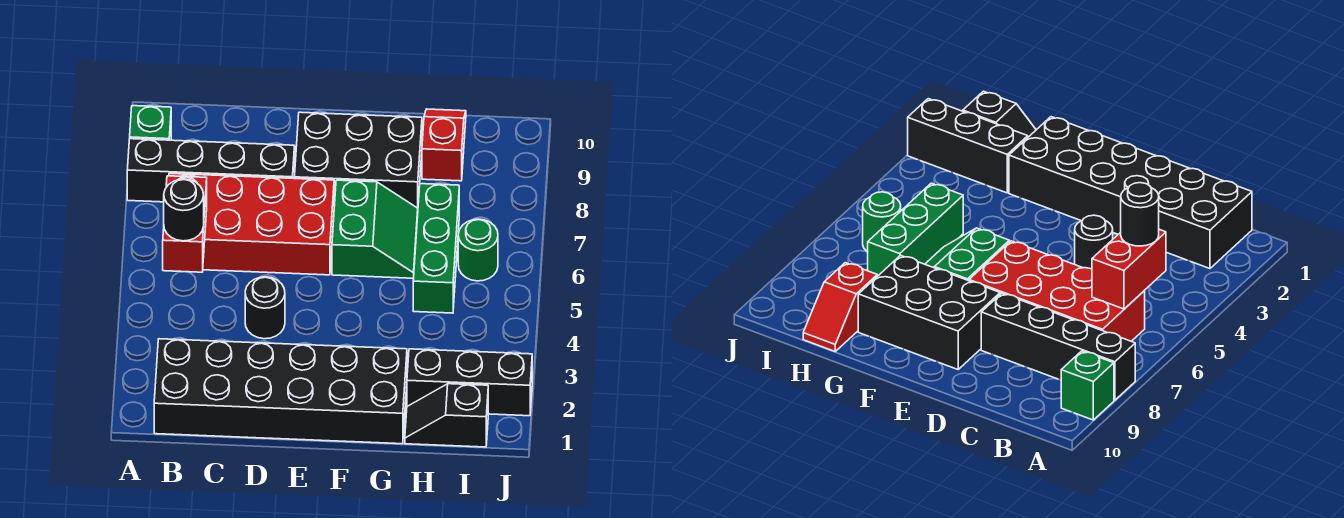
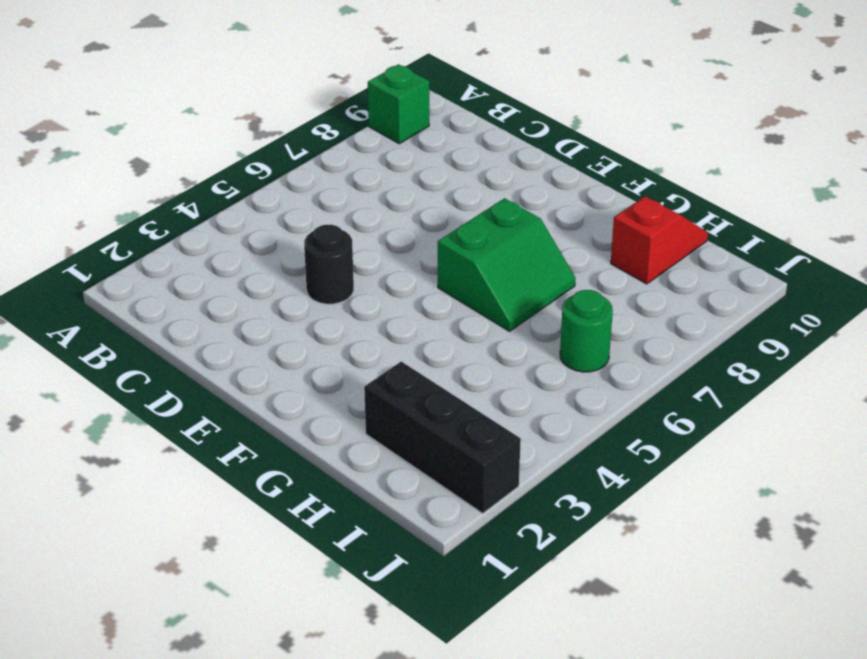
none -> black 1x4 brick [127,139,295,202]
none -> black 2x6 brick [154,339,407,444]
none -> red 2x4 brick [169,173,334,275]

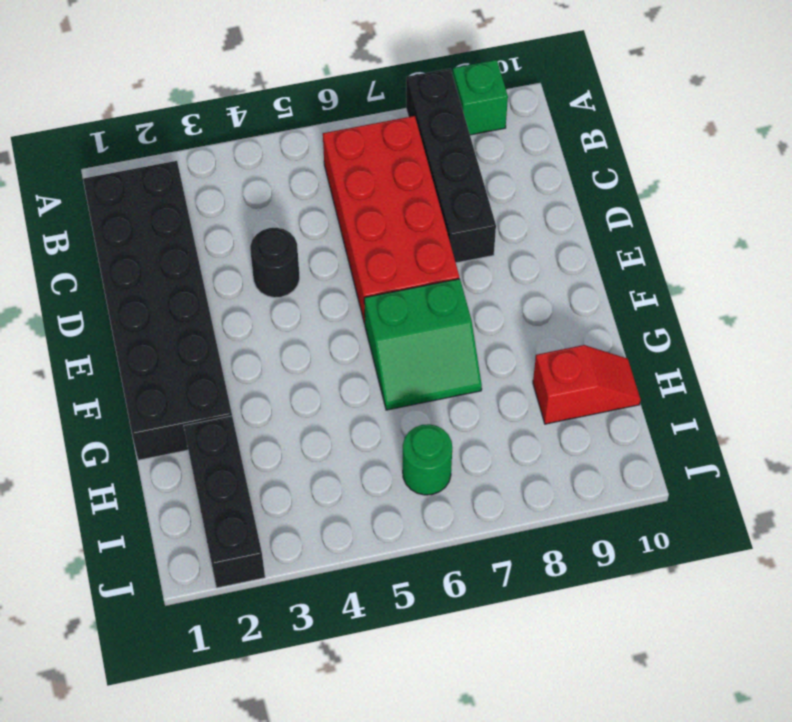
none -> black 2x3 brick [295,112,422,208]
none -> black 1x2 slope [405,384,488,447]
none -> green 1x3 brick [413,184,459,313]

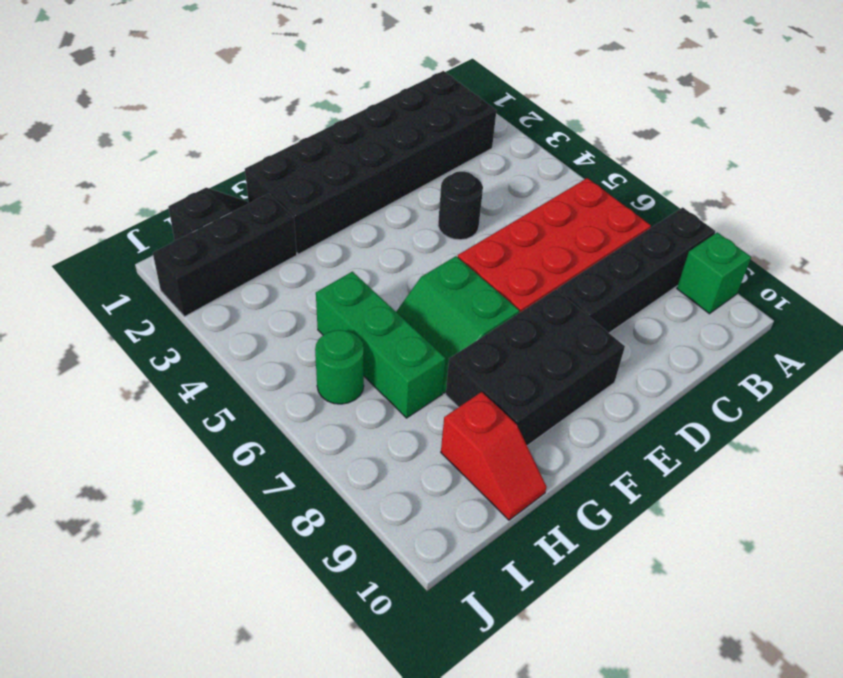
none -> red 1x2 brick [163,176,207,272]
none -> black 1x1 round brick [164,179,204,241]

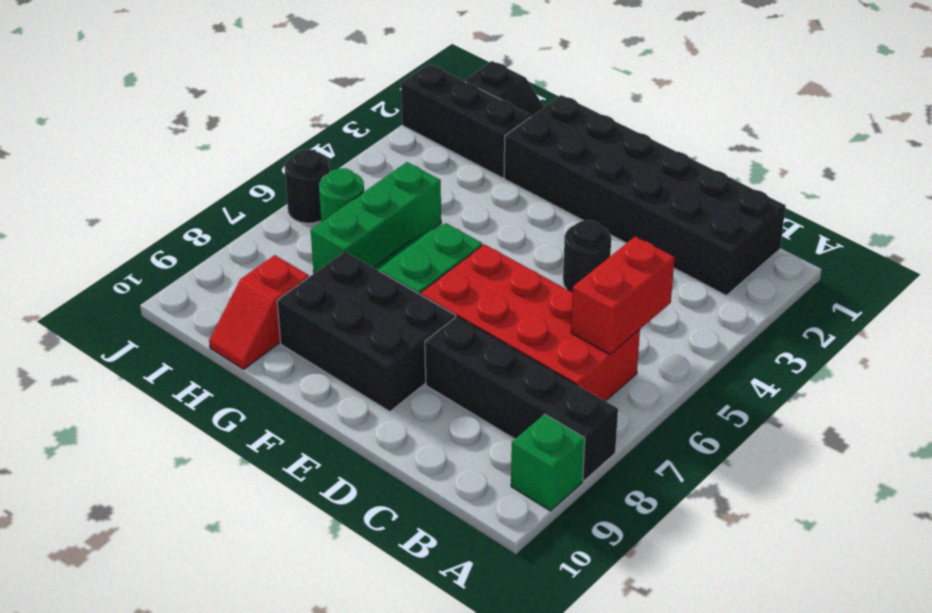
black 1x1 round brick [285,149,330,223] -> black 1x1 round brick moved to [164,179,204,241]

